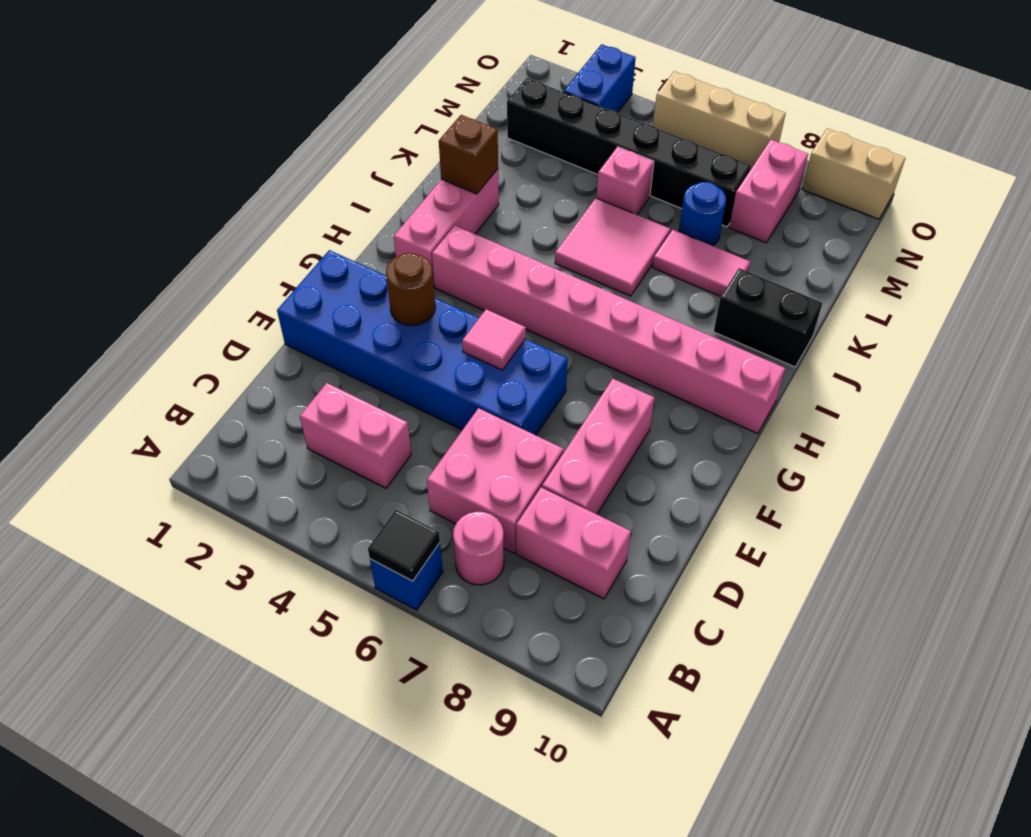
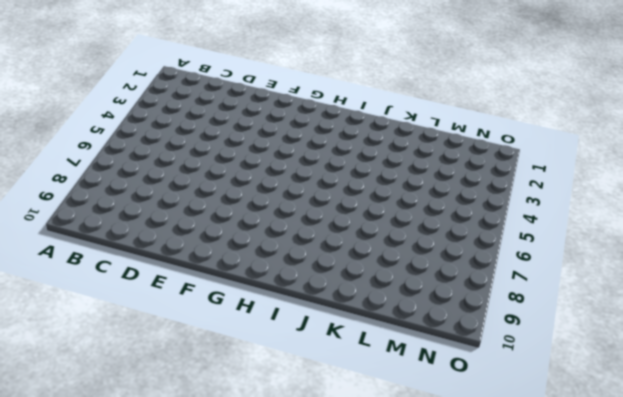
none -> blue 1x1 brick [370,543,443,610]
none -> pink 1x1 round brick [453,512,504,585]
none -> pink 1x2 brick [300,383,411,488]

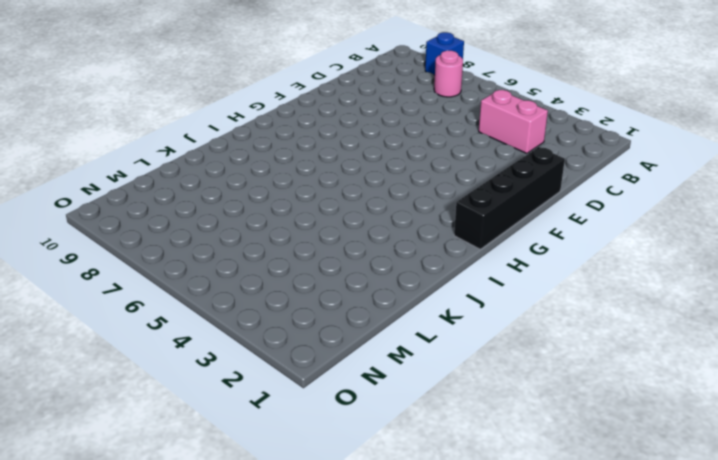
blue 1x1 brick [425,32,464,75] -> blue 1x1 brick moved to [370,543,443,610]
black 1x4 brick [454,147,565,249] -> blue 2x6 brick [277,250,568,435]
none -> pink 2x2 brick [427,408,564,553]
none -> pink 1x2 brick [516,487,631,599]
none -> pink 1x3 brick [542,379,654,514]

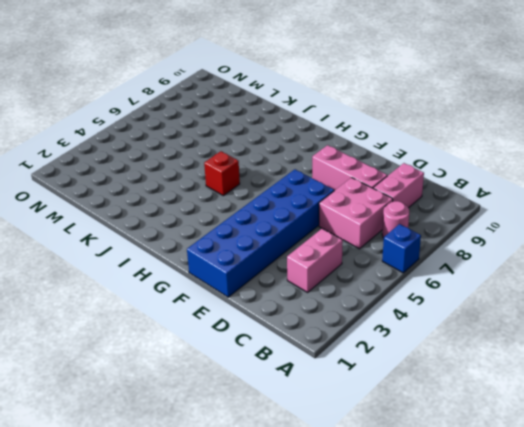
red 1x1 brick [204,151,240,196] -> none
none -> pink 1x3 brick [394,169,499,283]
none -> pink 1x8 brick [432,225,785,434]
none -> pink 2x2 tile [555,198,670,296]

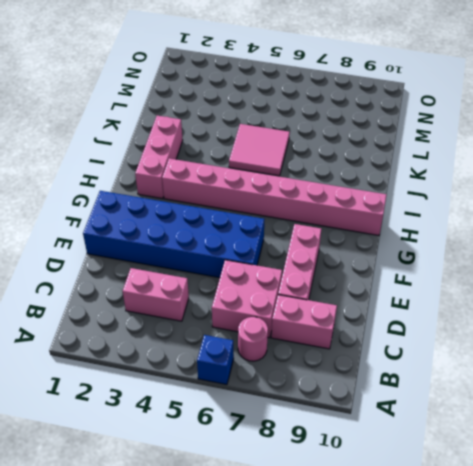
none -> black 1x2 brick [714,268,822,367]
none -> pink 1x2 tile [653,230,750,297]
none -> pink 1x1 brick [596,147,654,215]

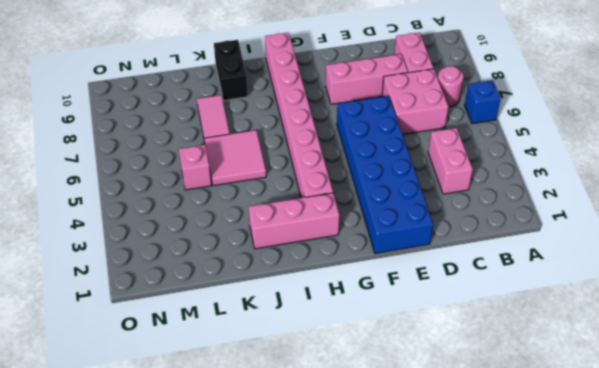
none -> blue 1x1 round brick [679,182,726,246]
none -> black 1x6 brick [507,78,751,227]
none -> pink 1x2 brick [729,140,808,243]

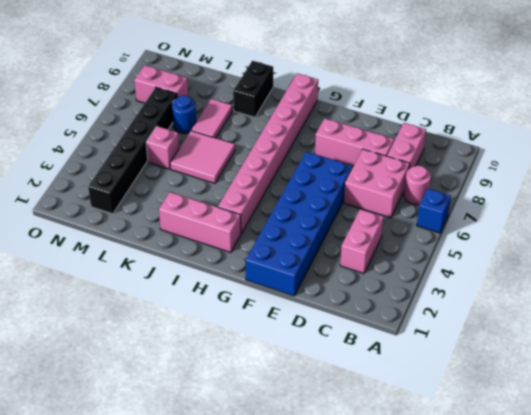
none -> blue 1x2 brick [564,44,636,112]
none -> tan 1x3 brick [653,71,786,168]
none -> tan 1x2 brick [802,129,905,219]

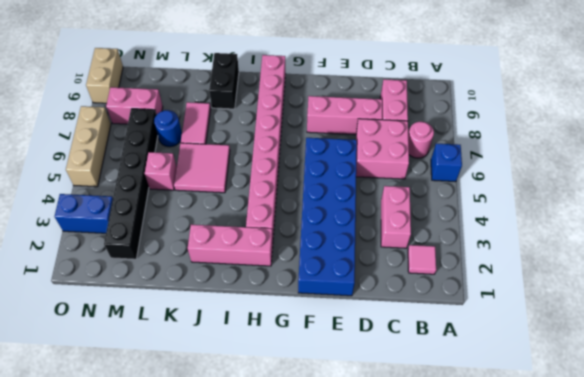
pink 1x1 tile [408,245,436,274] -> pink 1x1 tile moved to [462,309,526,370]
none -> black 1x1 tile [368,510,440,581]
none -> brown 1x1 round brick [386,253,435,325]
none -> brown 1x1 brick [439,115,498,194]

